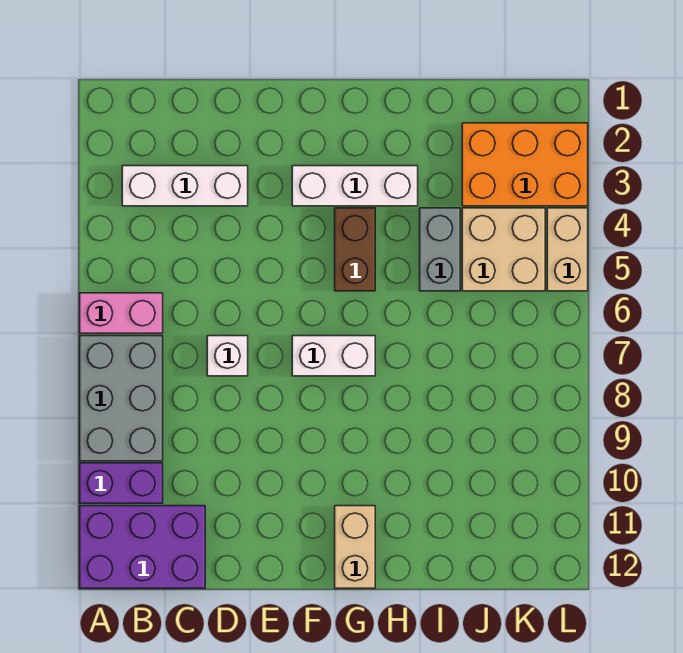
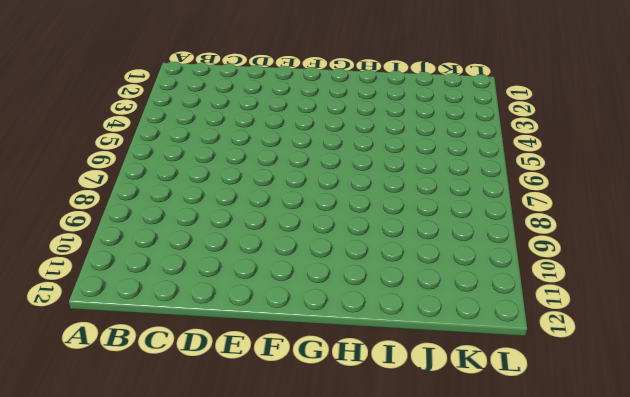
none -> pink 1x2 brick [80,293,163,333]
none -> grey 2x3 brick [80,336,163,461]
none -> purple 1x2 brick [80,463,163,503]

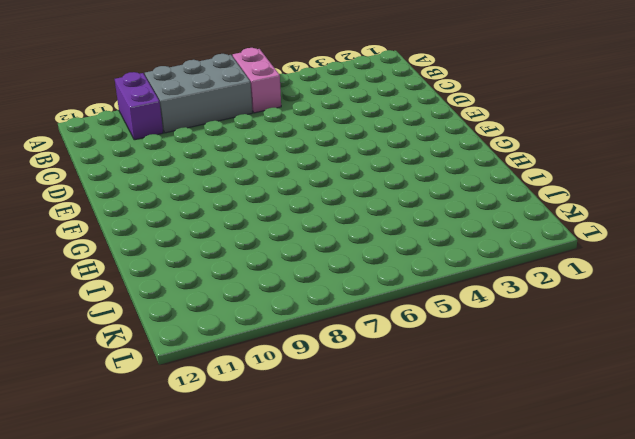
none -> purple 2x3 brick [80,506,205,588]
none -> white 1x3 brick [122,166,248,206]
none -> white 1x1 brick [207,336,248,376]

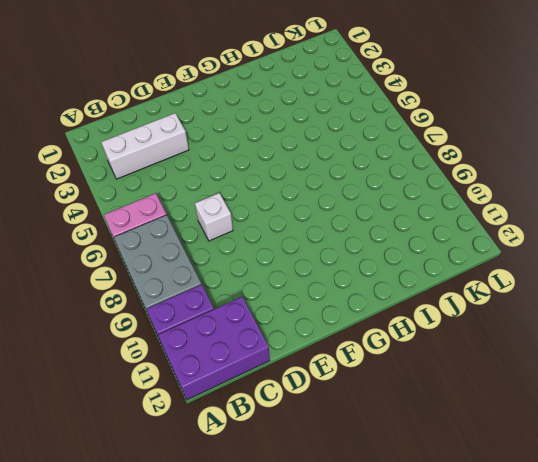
none -> white 1x3 brick [292,166,418,206]
none -> white 1x2 brick [292,336,375,376]
none -> brown 1x2 brick [335,208,375,291]

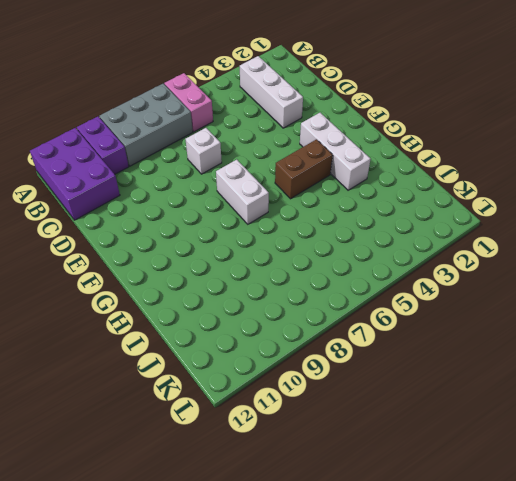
none -> tan 1x2 brick [335,506,375,588]
none -> grey 1x2 brick [420,208,460,291]
none -> orange 2x3 brick [462,123,588,206]

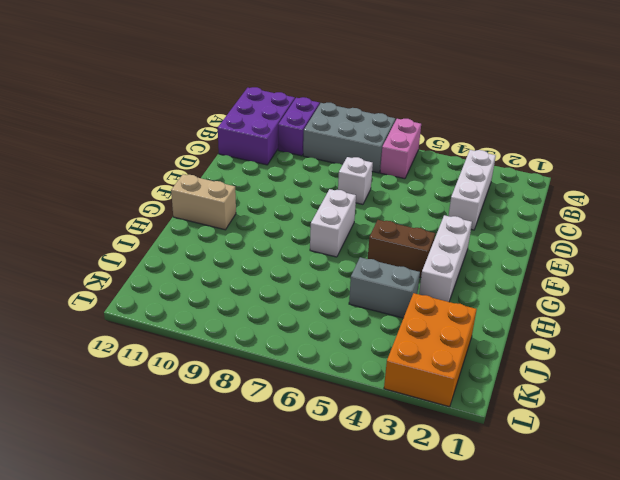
none -> tan 2x2 brick [462,208,545,291]
none -> tan 1x2 brick [547,208,588,291]

